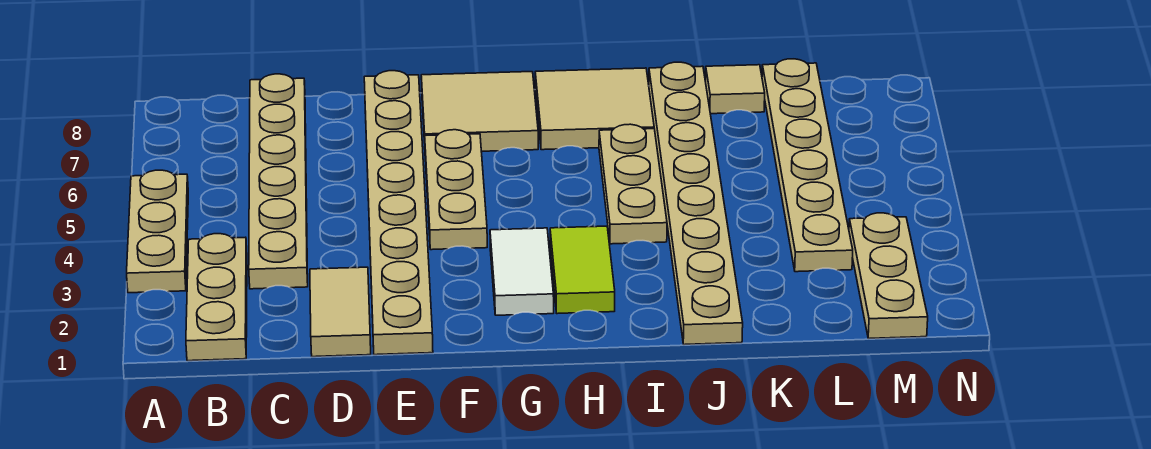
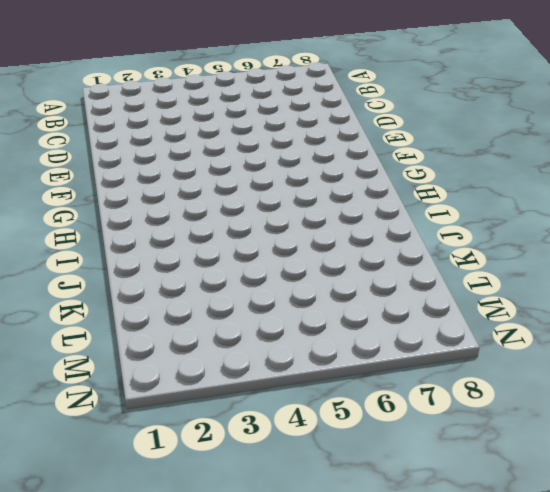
none -> tan 1x3 plate [127,170,188,293]
none -> tan 1x3 plate [186,234,247,361]
none -> tan 1x6 plate [249,74,308,289]

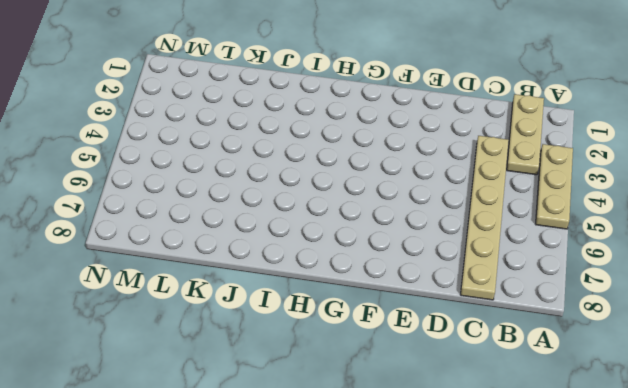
none -> tan 1x2 tile [310,267,371,357]
none -> tan 1x8 plate [364,71,433,355]
none -> tan 1x3 plate [425,130,487,250]

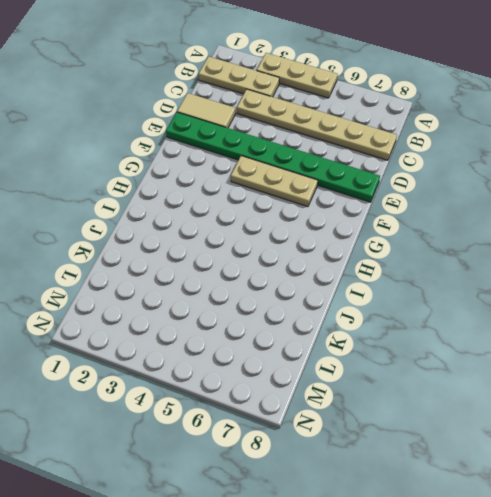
green 1x8 plate [166,112,380,202] -> tan 1x8 plate [364,71,433,355]
none -> tan 2x2 tile [421,72,538,151]
none -> white 1x2 tile [490,228,554,315]
none -> lime 1x2 tile [550,226,615,314]

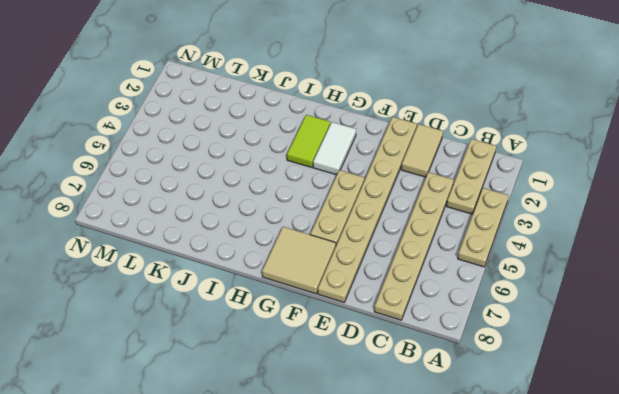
none -> tan 2x2 tile [535,68,654,150]
none -> tan 1x3 plate [599,124,667,244]
none -> tan 1x8 plate [649,62,743,345]

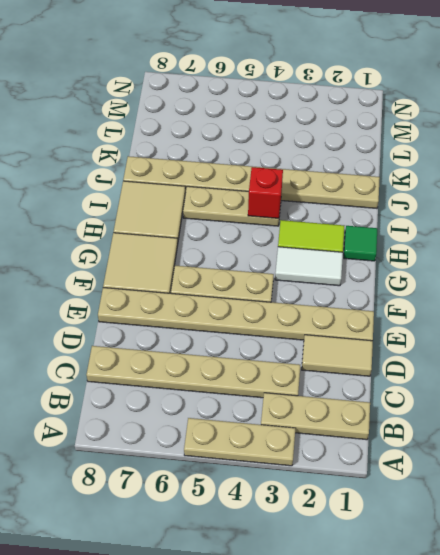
green 1x1 tile [344,226,377,261] -> none
red 1x1 brick [248,167,283,218] -> none
none -> tan 1x1 tile [706,65,765,114]
none -> tan 1x6 plate [762,59,853,272]
none -> tan 1x3 plate [849,213,928,339]

